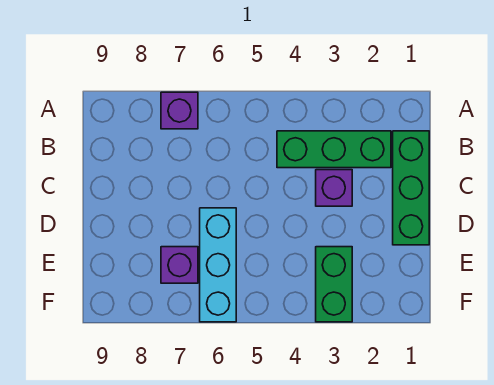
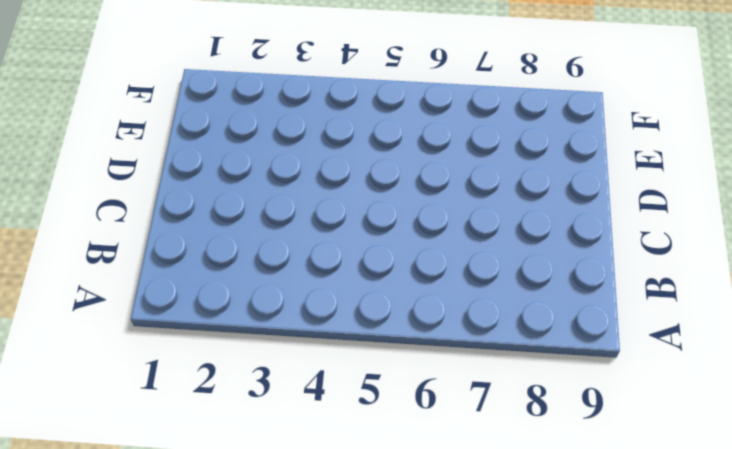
none -> purple 1x1 brick [161,92,198,129]
none -> green 1x3 brick [393,131,429,245]

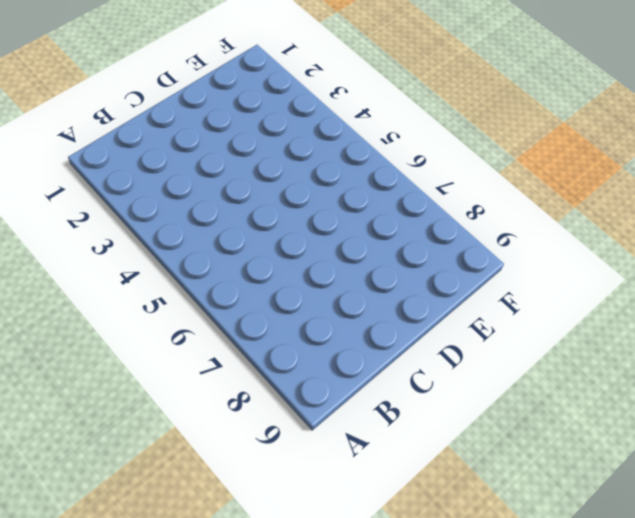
none -> purple 1x1 brick [161,92,198,129]
none -> green 1x3 brick [393,131,429,245]

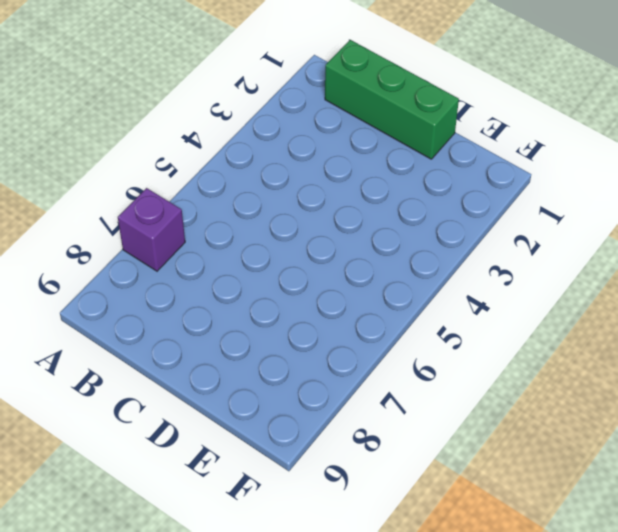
none -> green 1x3 brick [277,131,391,168]
none -> purple 1x1 brick [316,170,352,206]

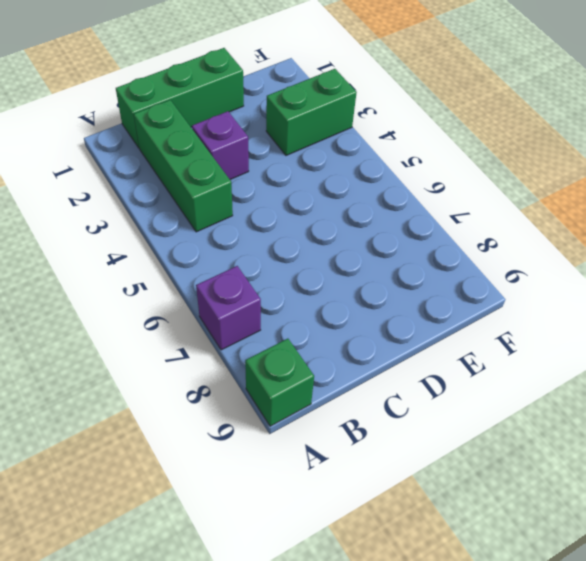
green 1x1 brick [245,339,314,426] -> none
none -> cyan 1x3 brick [200,208,236,322]
none -> purple 1x1 brick [161,247,198,283]

